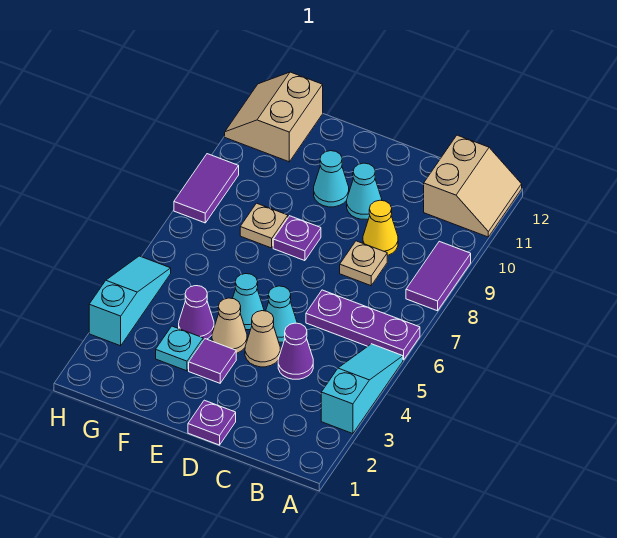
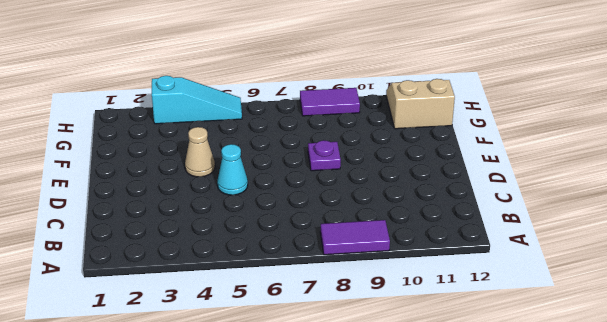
none -> cyan 1x3 slope [321,344,403,434]
none -> purple 1x3 plate [306,290,420,360]
none -> tan 2x2 slope [424,135,522,237]

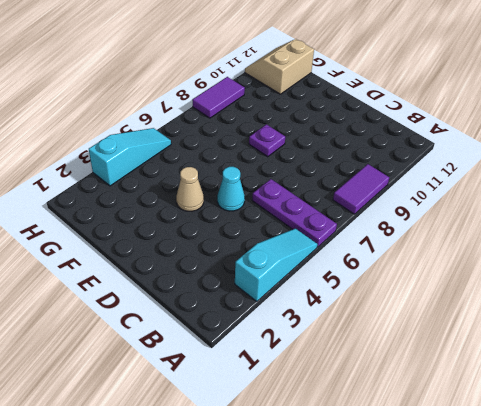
none -> tan 2x2 slope [424,135,522,237]
none -> purple 1x1 cone [278,323,313,379]
none -> tan 1x1 plate [340,241,387,286]

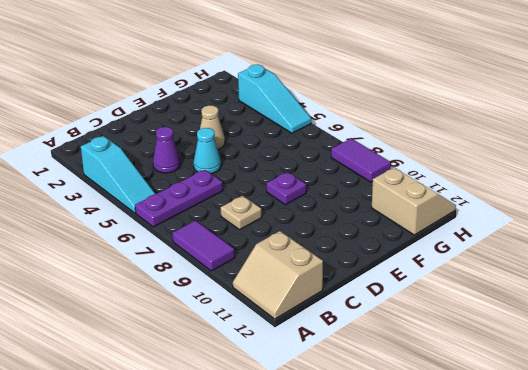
none -> yellow 1x1 cone [363,200,398,256]
none -> purple 1x1 plate [188,400,236,445]
none -> tan 1x1 cone [245,311,280,367]

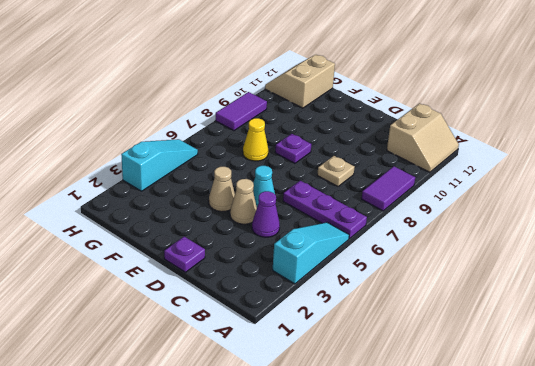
yellow 1x1 cone [243,118,268,161] -> yellow 1x1 cone moved to [363,200,398,256]
none -> cyan 1x1 cone [347,163,382,219]
none -> purple 1x1 tile [189,339,236,383]
none -> cyan 1x1 cone [233,274,264,330]

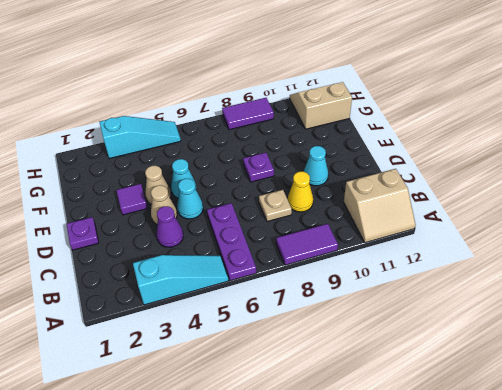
none -> cyan 1x1 cone [314,151,349,207]
none -> cyan 1x1 plate [156,326,203,371]
none -> purple 1x1 cone [179,286,214,340]

